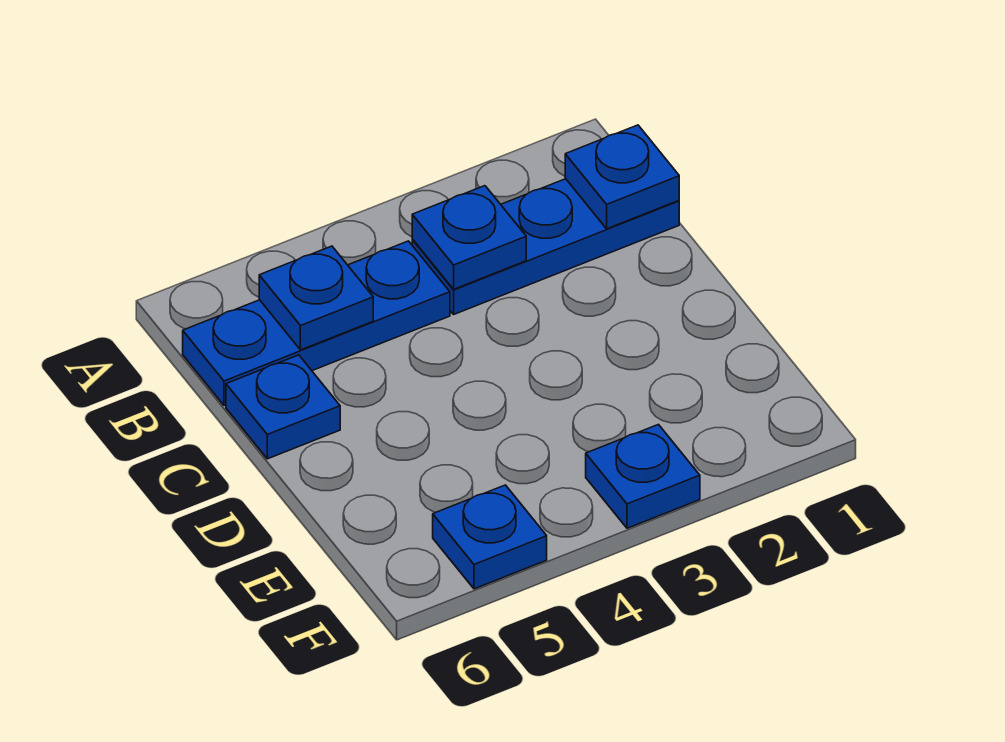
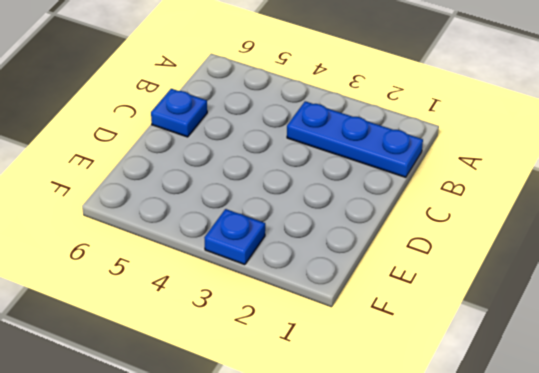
none -> blue 1x3 plate [183,241,450,405]
none -> blue 1x1 plate [433,485,547,589]

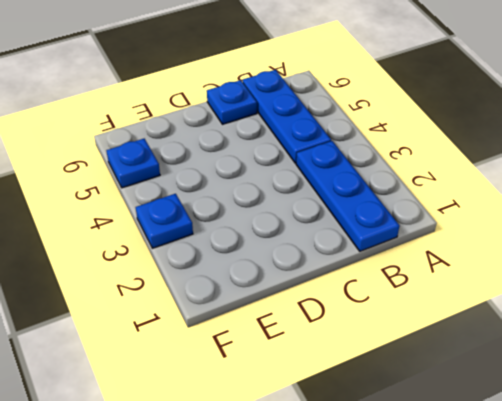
none -> blue 1x1 plate [565,125,679,229]
none -> blue 1x1 plate [412,186,526,289]

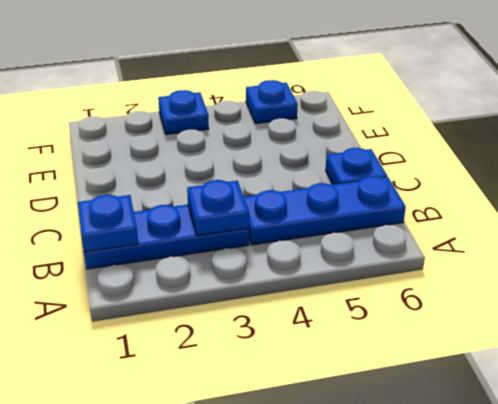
none -> blue 1x1 plate [259,246,373,350]

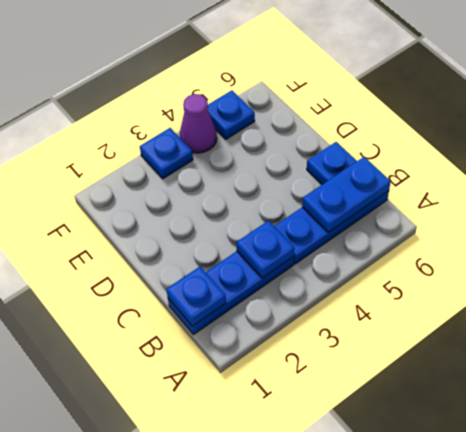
blue 1x2 plate [302,157,391,232] -> blue 1x1 plate [259,246,373,350]
purple 1x1 cone [180,94,217,153] -> none

